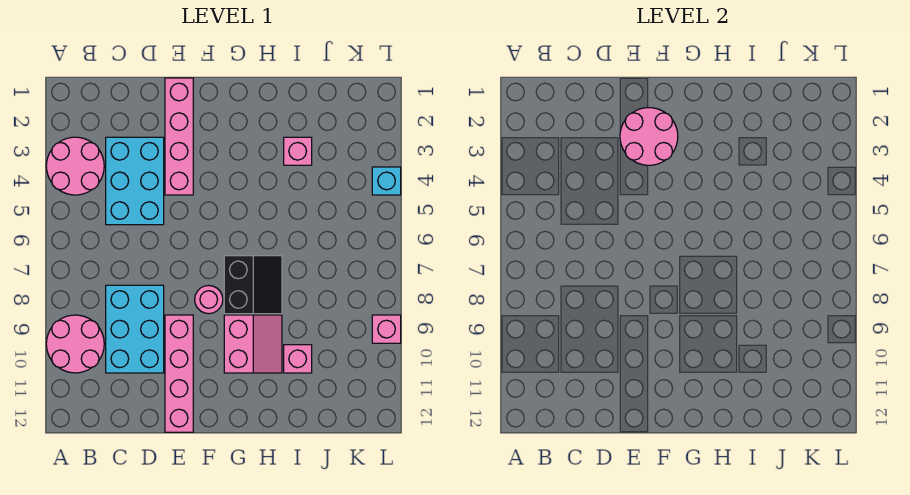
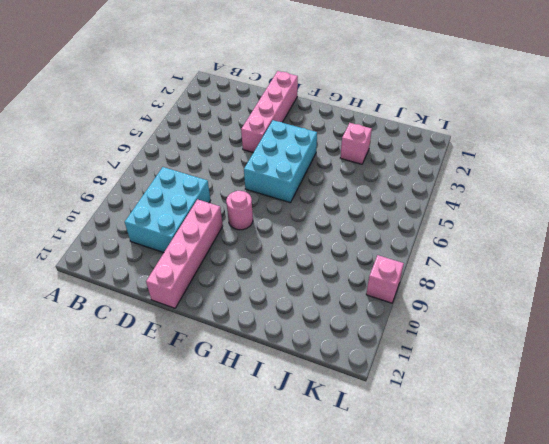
cyan 2x3 brick [244,120,317,203] -> cyan 2x3 brick moved to [106,137,164,225]
none -> pink 2x2 round brick [46,137,104,195]
none -> pink 2x2 round brick [46,315,104,373]
none -> black 2x2 slope [224,256,282,314]

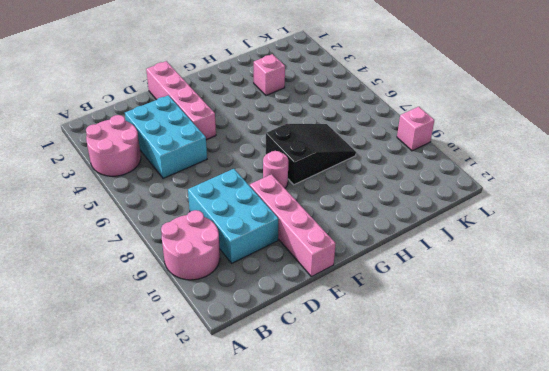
black 2x3 slope [266,124,356,185] -> black 2x2 slope [224,256,282,314]
none -> pink 2x2 slope [224,315,282,373]
none -> pink 1x1 brick [284,345,312,373]
none -> cyan 1x1 brick [372,167,401,195]

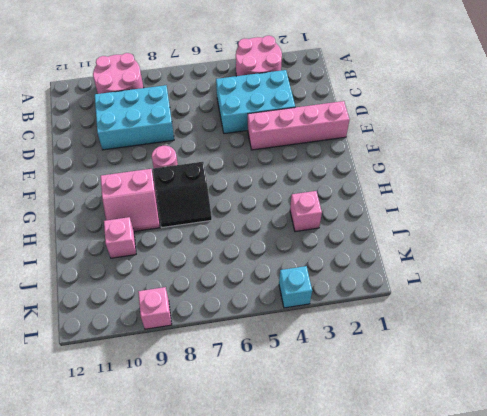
none -> pink 1x4 brick [165,315,193,432]
none -> pink 2x2 round brick [620,108,678,165]

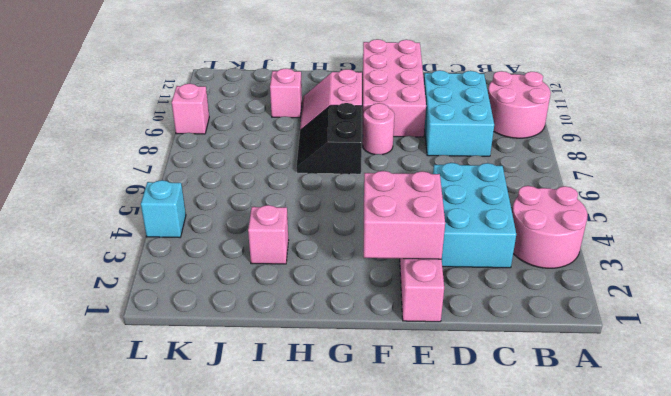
pink 2x2 brick [364,171,445,259] -> pink 2x2 round brick [620,108,678,165]
pink 2x4 brick [363,39,426,137] -> pink 1x4 brick [165,315,193,432]

